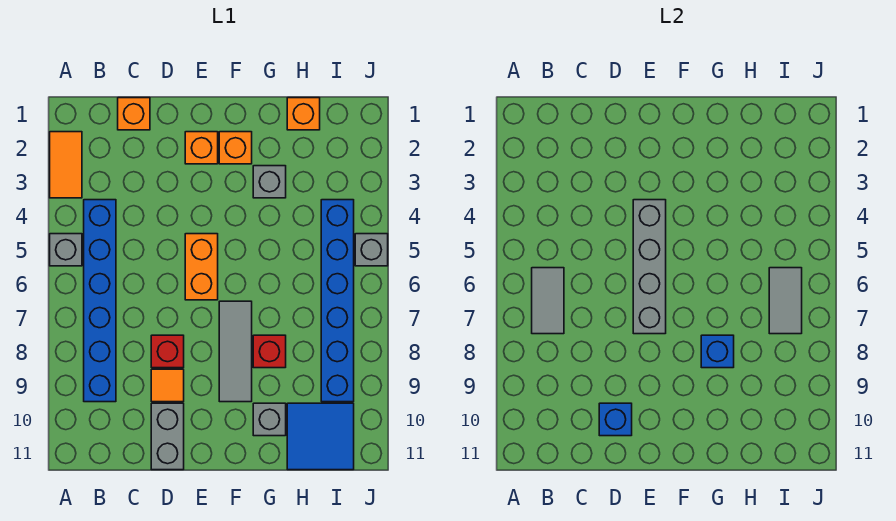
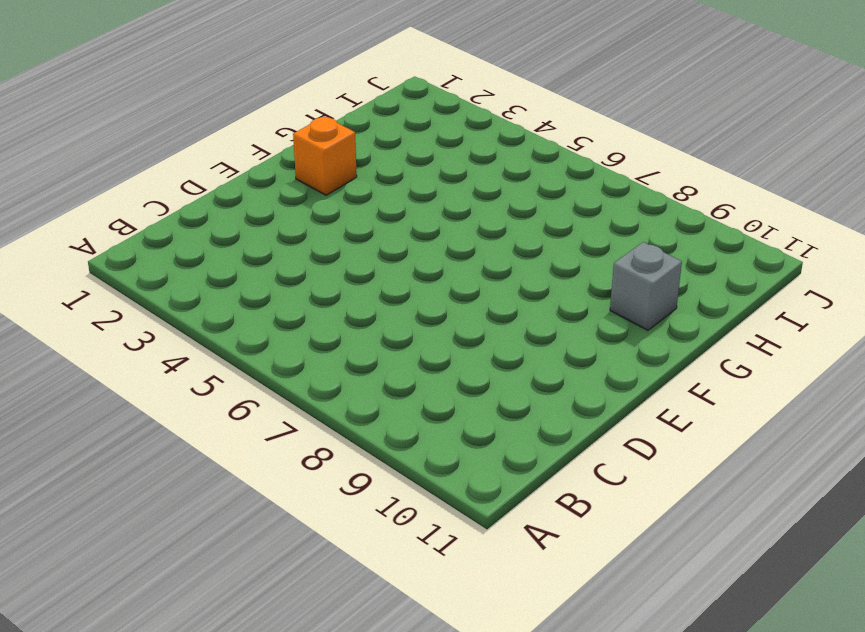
none -> orange 1x2 tile [50,132,82,198]
none -> grey 1x1 brick [50,234,82,266]
none -> blue 1x6 brick [84,200,116,402]

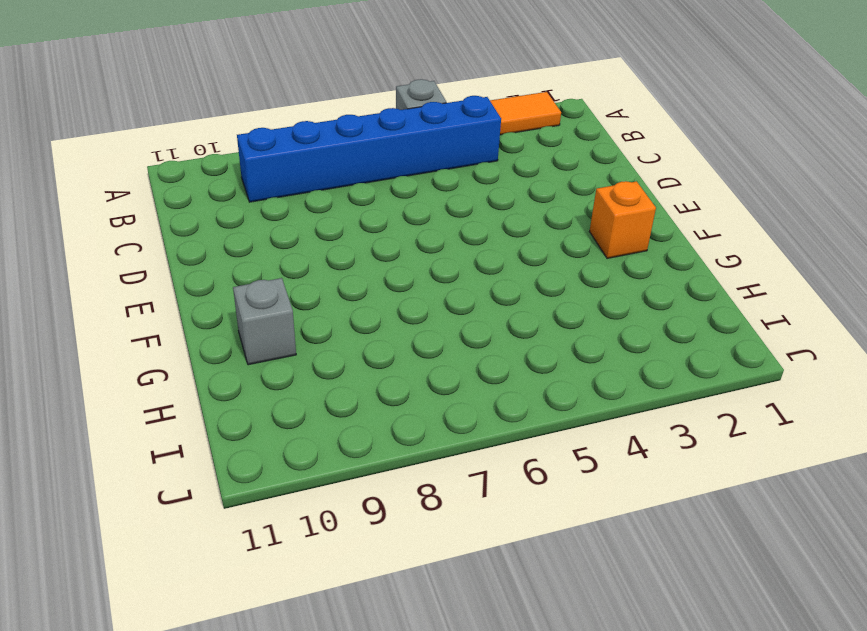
none -> orange 1x1 brick [118,98,150,130]
none -> red 1x1 brick [151,335,184,368]
none -> orange 1x1 tile [151,369,184,402]

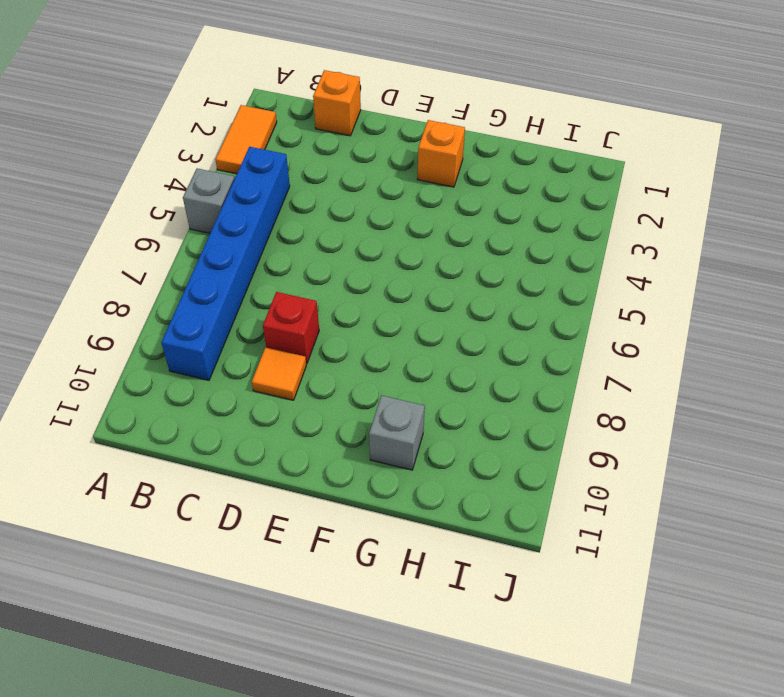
none -> grey 1x2 brick [151,403,184,470]
none -> orange 1x1 brick [185,132,218,164]
none -> orange 1x2 brick [185,234,218,300]

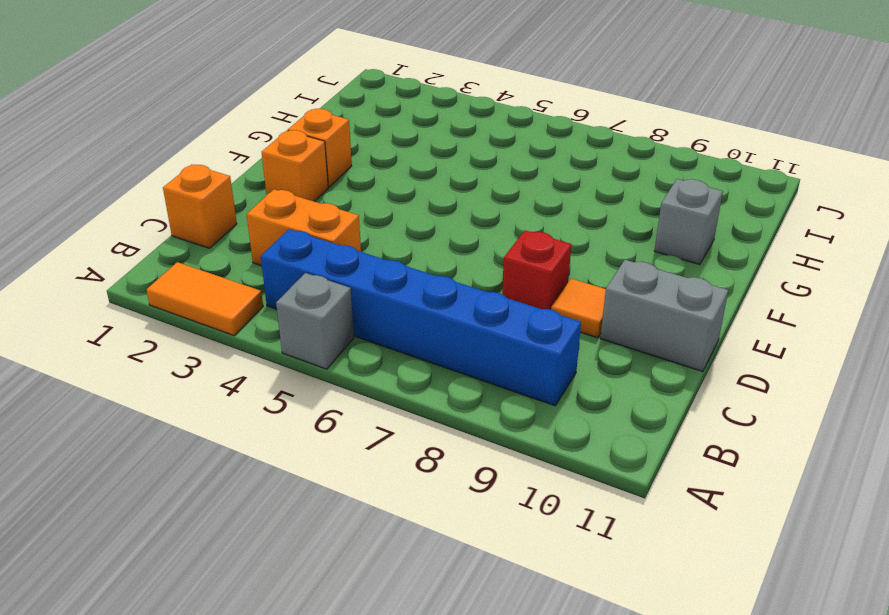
orange 1x2 brick [246,189,361,266] -> orange 1x2 brick moved to [185,234,218,300]
none -> grey 1x3 tile [219,301,252,402]
none -> grey 1x1 brick [253,166,286,198]
none -> red 1x1 brick [253,335,286,368]

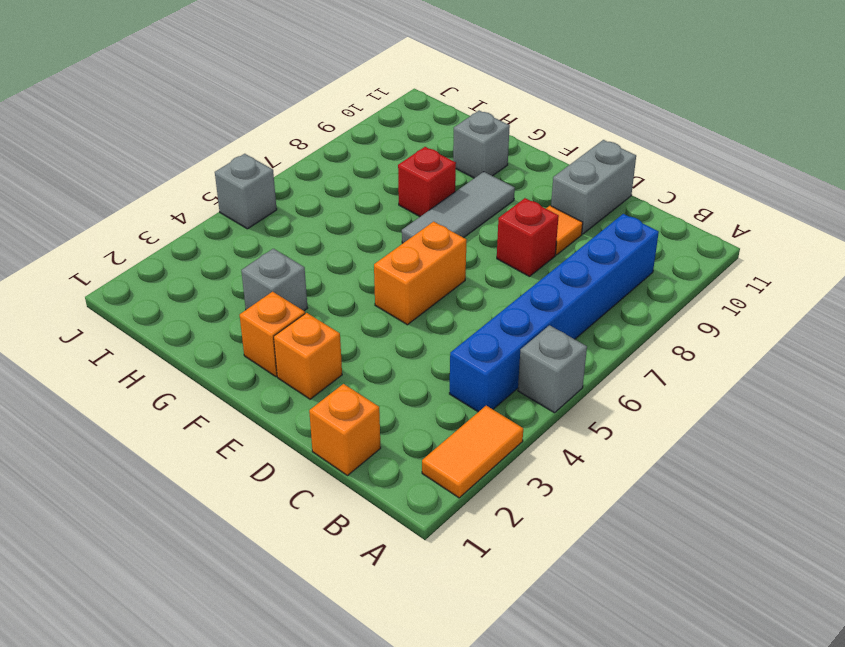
none -> orange 1x1 brick [287,98,320,130]
none -> blue 2x2 tile [287,403,354,470]
none -> blue 1x6 brick [321,200,354,402]

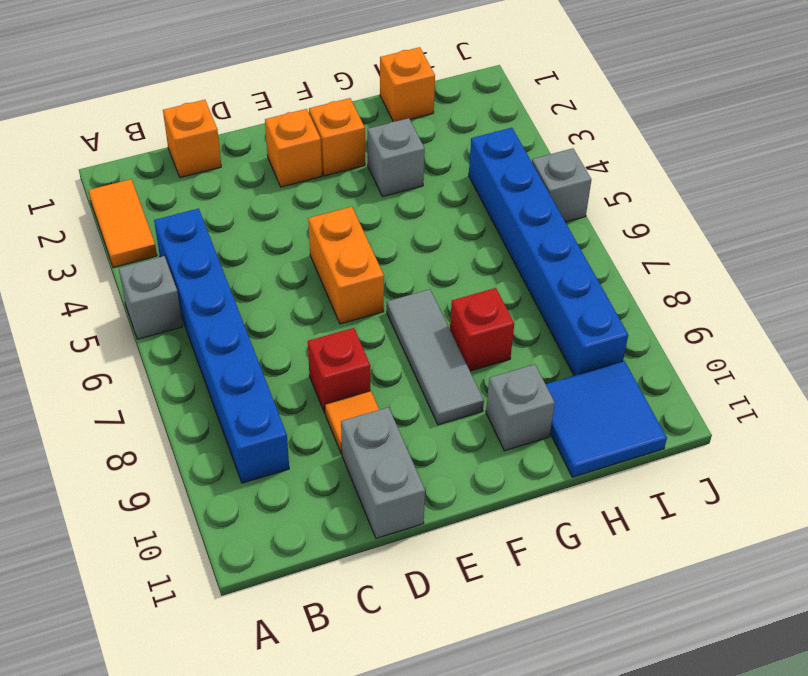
none -> grey 1x2 tile [532,268,564,334]
none -> blue 1x1 brick [599,403,632,436]
none -> grey 1x4 brick [633,200,666,334]

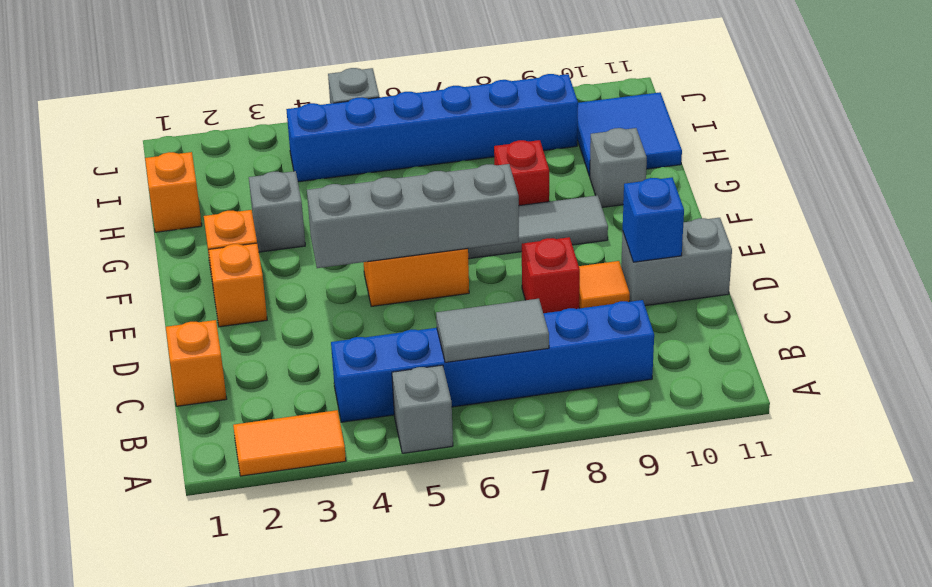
none -> blue 1x1 brick [701,335,734,368]
none -> grey 1x2 tile [769,268,802,334]

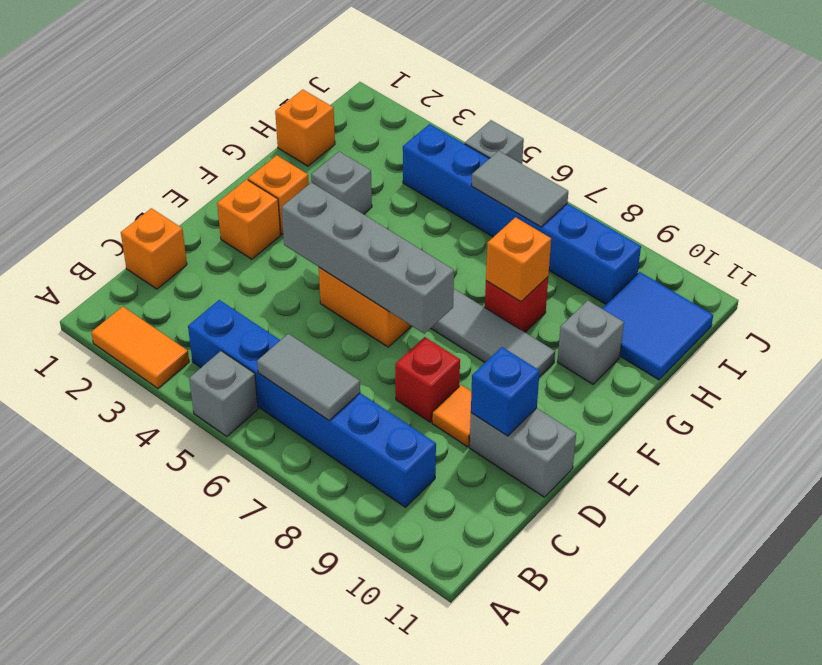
orange 1x1 brick [486,217,551,302] -> blue 1x1 brick [701,335,734,368]

